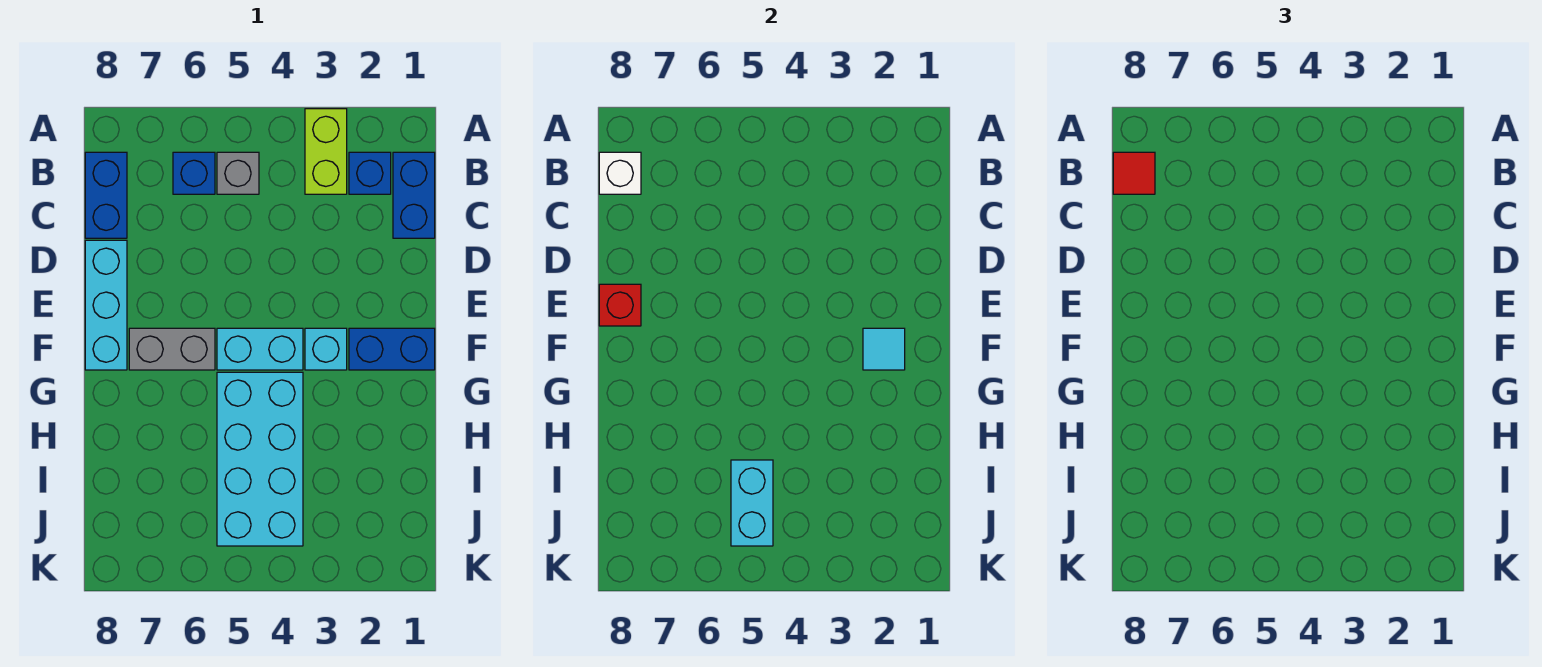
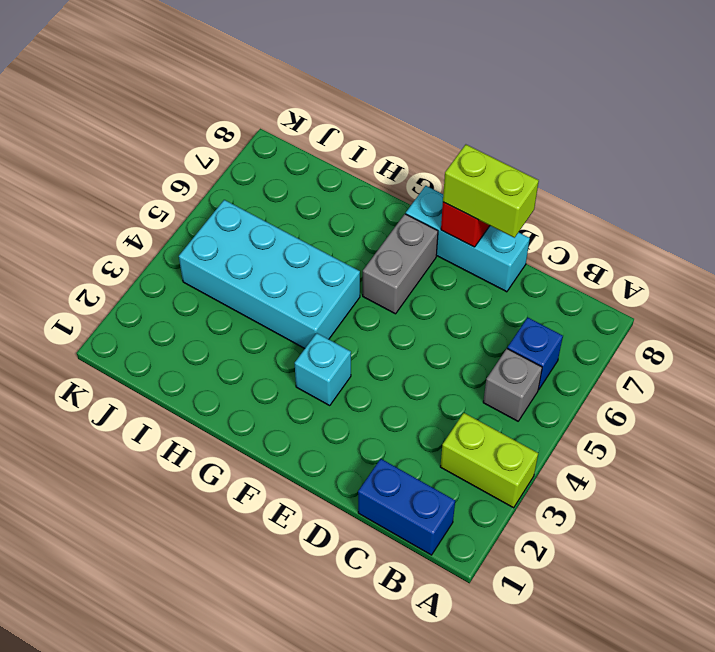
lime 1x2 brick [443,145,539,238] -> none
none -> blue 1x1 brick [349,152,391,194]
none -> blue 1x2 brick [85,152,127,238]
none -> blue 1x2 brick [349,328,435,370]

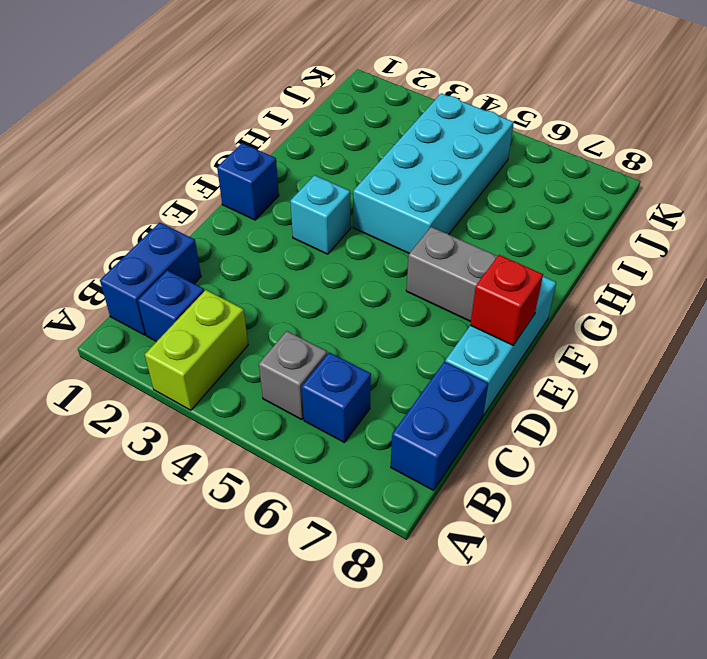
blue 1x1 brick [217,143,279,220] -> blue 1x2 brick [349,328,435,370]
none -> cyan 1x2 brick [217,328,303,370]
none -> white 1x1 brick [599,152,641,194]
none -> cyan 1x1 tile [863,328,905,370]

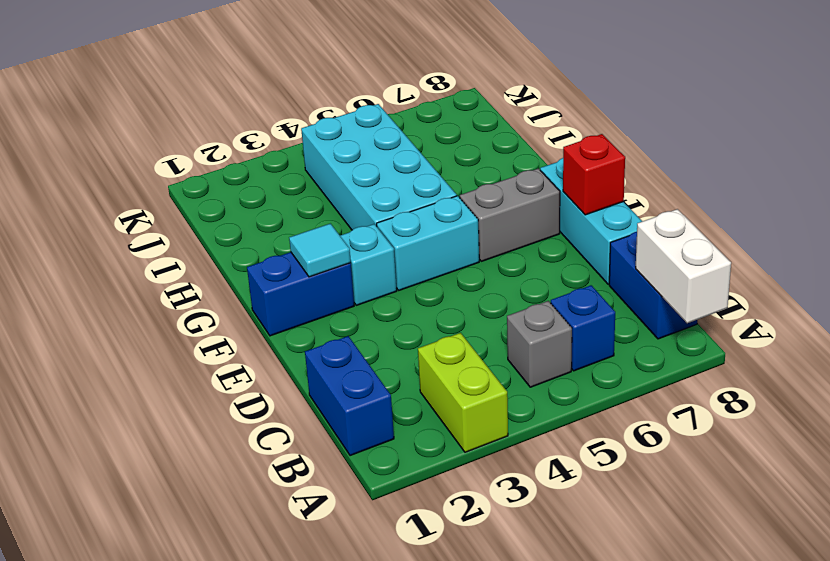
white 1x2 brick [636,209,731,323] -> white 1x1 brick [599,152,641,194]
none -> blue 1x1 brick [349,152,391,194]
none -> cyan 1x2 brick [731,460,773,546]
none -> red 1x1 tile [1113,152,1155,194]

